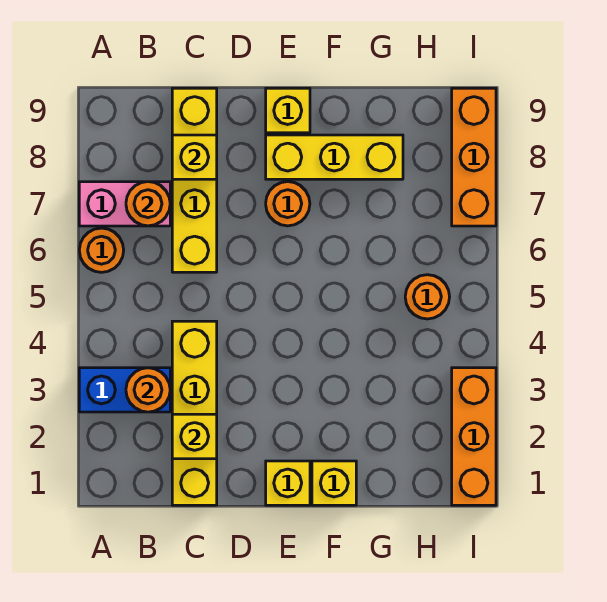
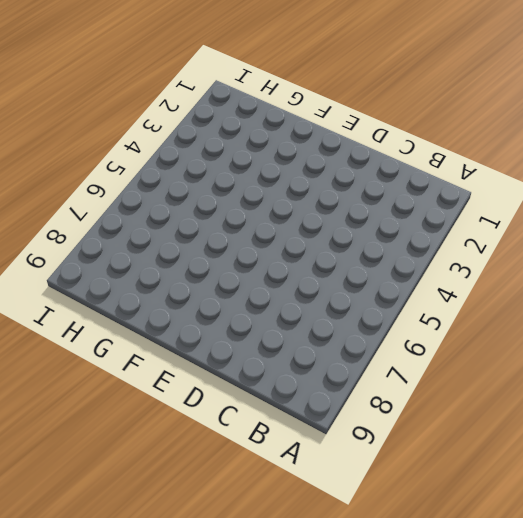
none -> blue 1x2 brick [79,368,170,412]
none -> orange 1x1 round brick [79,228,124,272]
none -> pink 1x2 brick [79,182,170,226]

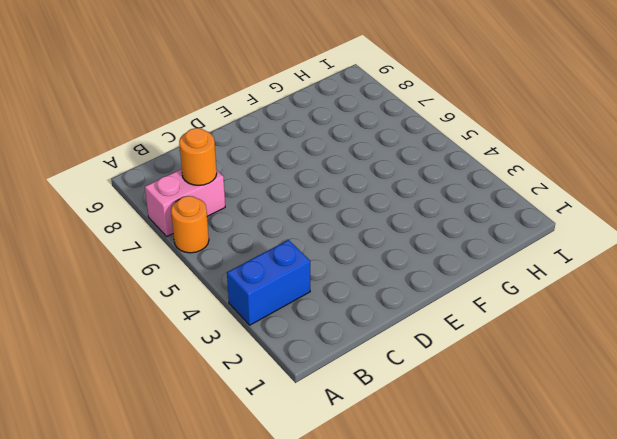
none -> yellow 1x4 brick [172,321,217,505]
none -> yellow 1x4 brick [172,88,217,272]
none -> yellow 1x1 brick [266,461,310,505]

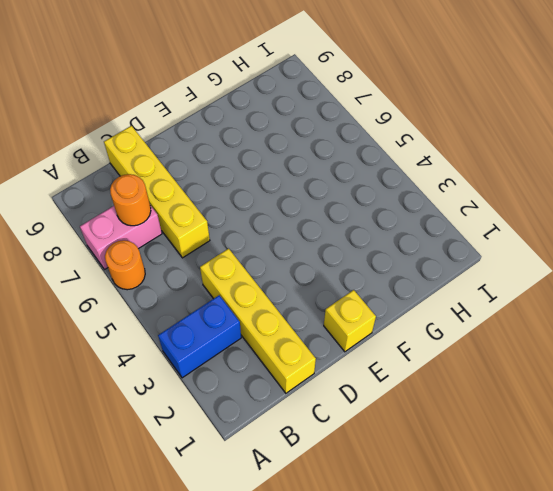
none -> orange 1x1 round brick [266,182,310,226]
none -> yellow 1x3 brick [266,135,403,179]
none -> yellow 1x1 brick [266,88,310,133]

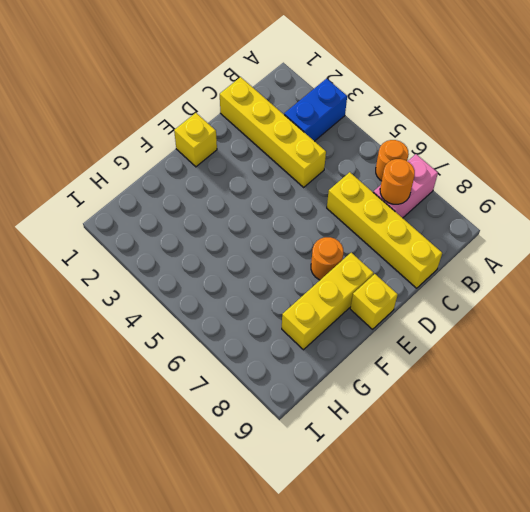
none -> yellow 1x1 brick [312,461,356,505]
none -> orange 1x1 round brick [405,275,450,319]
none -> orange 1x3 brick [452,368,496,505]

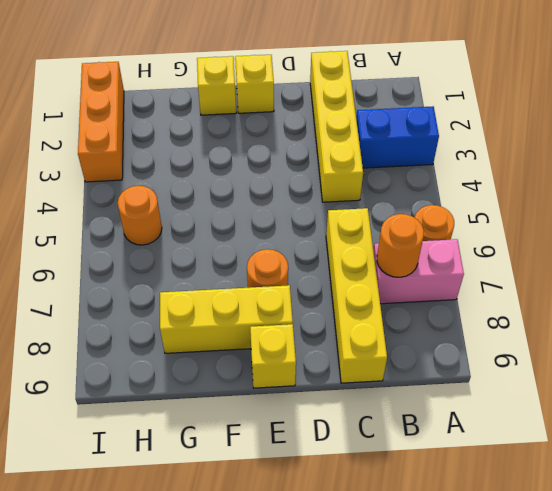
none -> orange 1x3 brick [452,88,496,226]
none -> orange 1x1 round brick [126,368,170,412]
none -> yellow 1x1 brick [172,414,217,459]

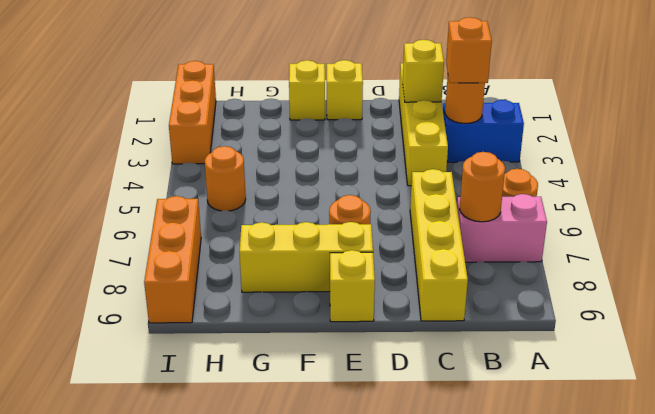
orange 1x1 brick [446,17,492,83] -> none
none -> yellow 1x1 brick [172,135,217,179]

